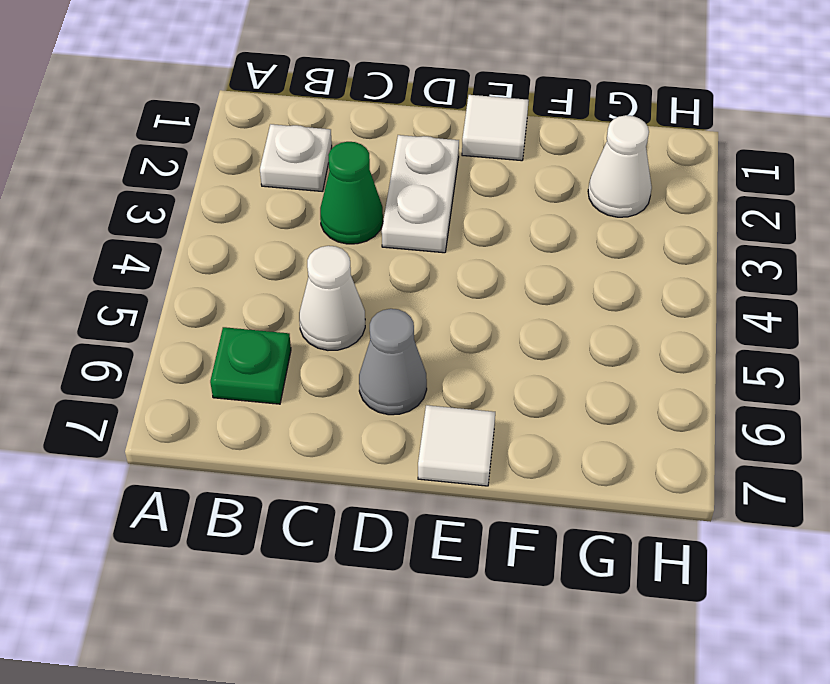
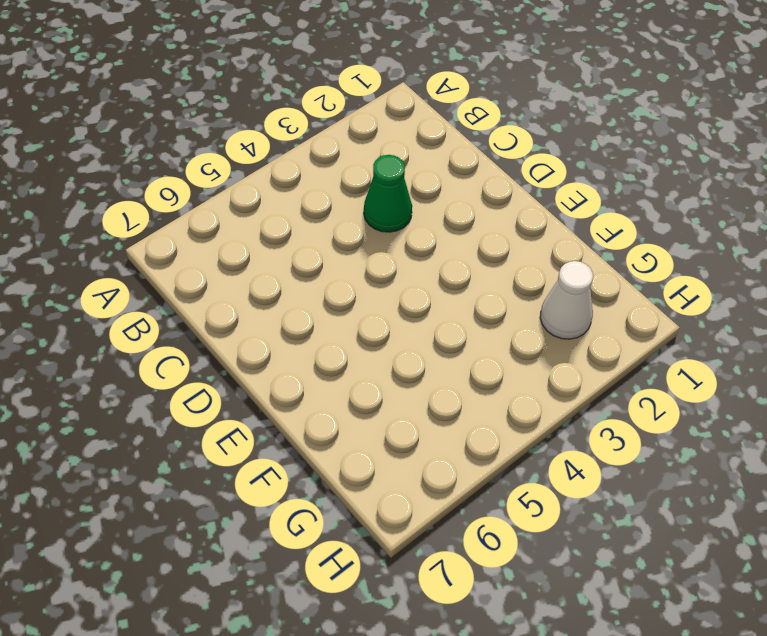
none -> white 1x1 plate [260,124,332,192]
none -> green 1x1 plate [210,327,291,404]

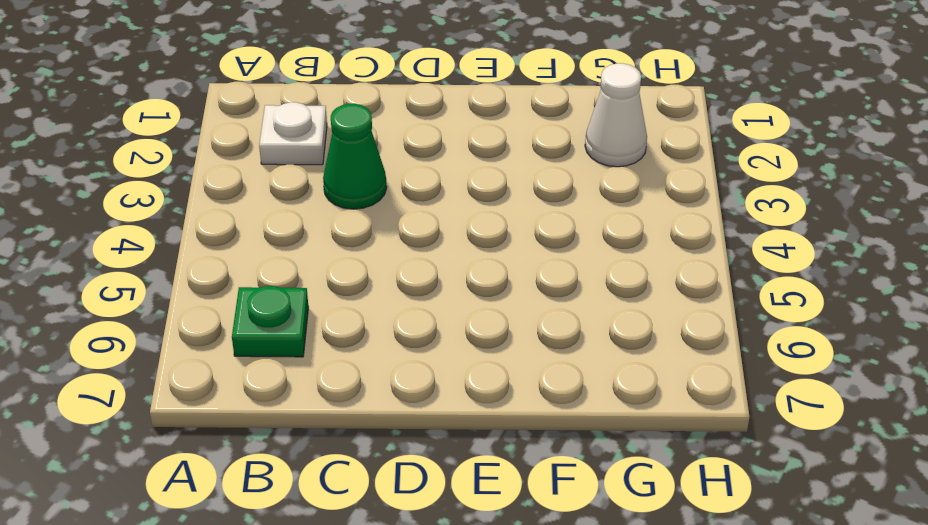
none -> white 1x1 cone [299,246,365,350]
none -> white 1x2 plate [382,135,459,253]

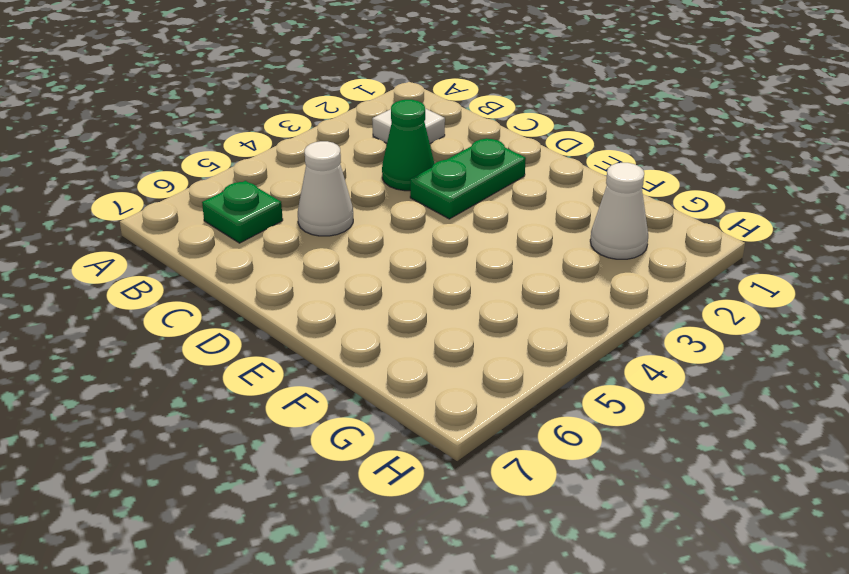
green 1x2 plate [410,138,526,219] -> white 1x2 plate [382,135,459,253]
none -> grey 1x1 cone [359,309,427,415]
none -> white 1x1 tile [462,95,529,161]

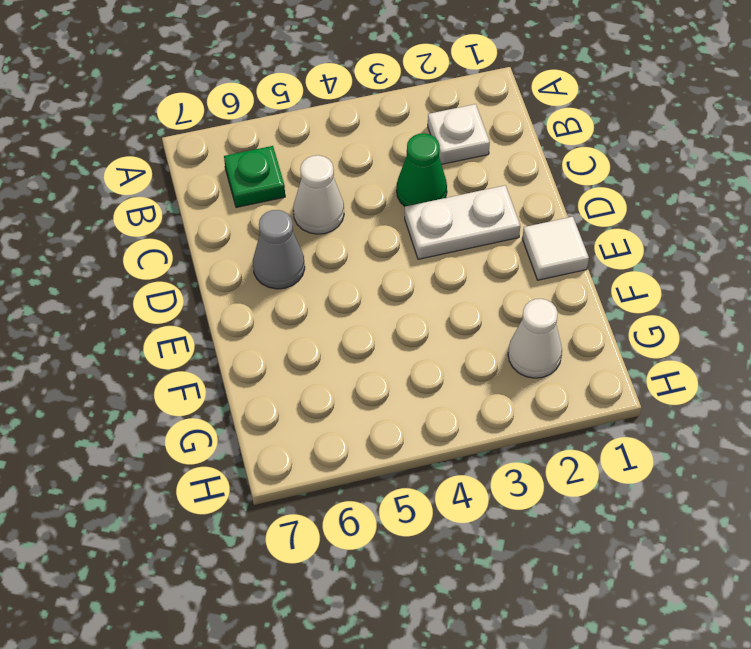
none -> white 1x1 tile [418,405,495,486]

